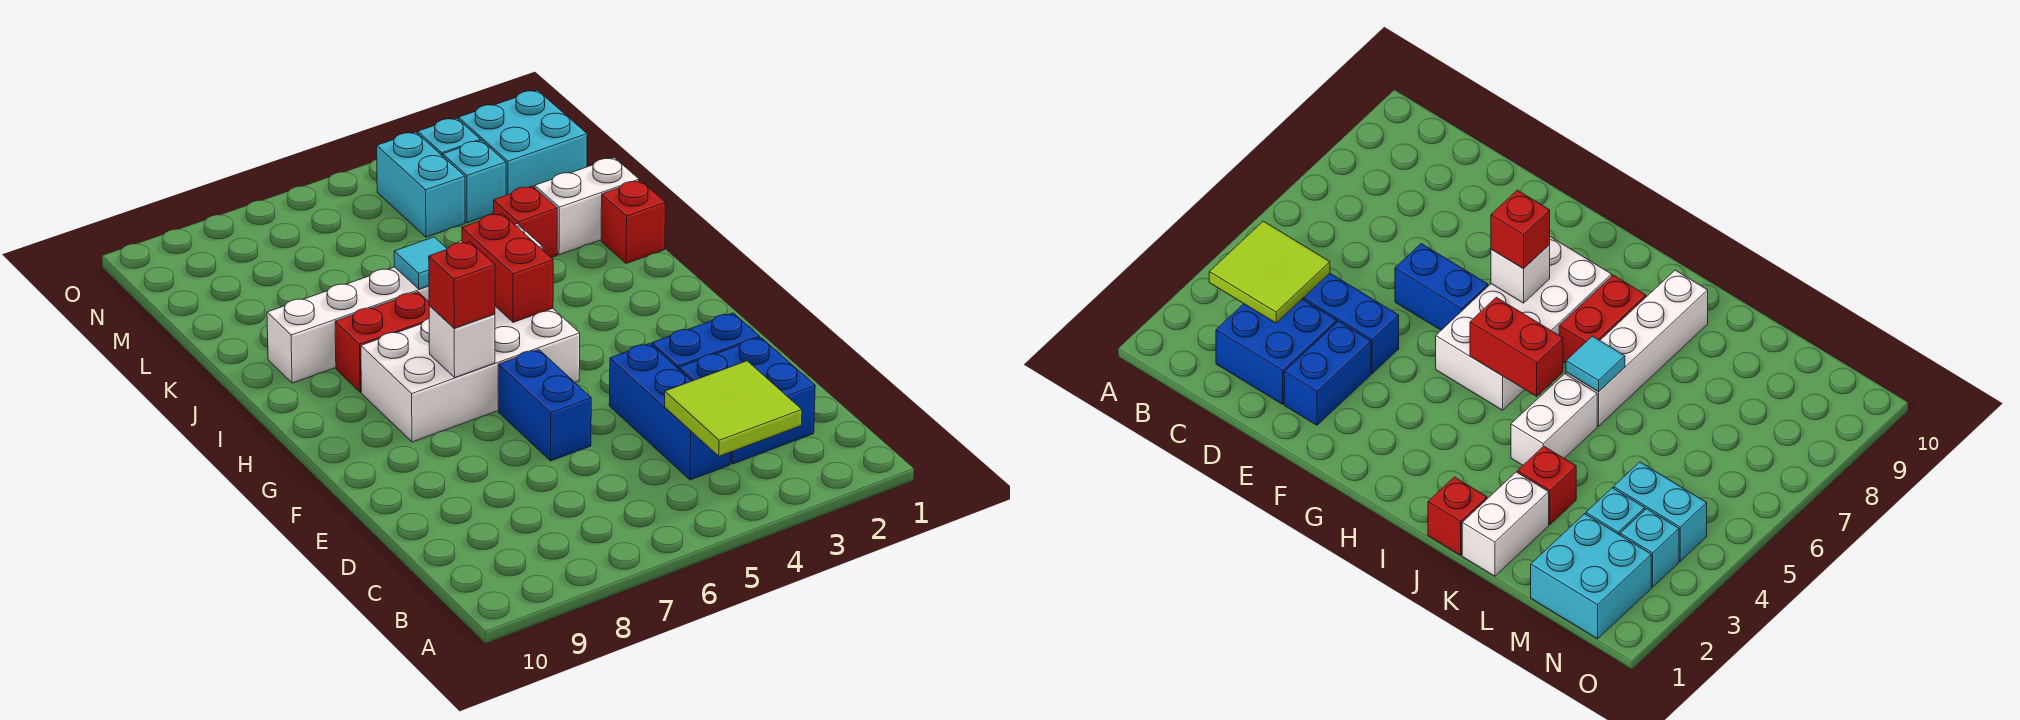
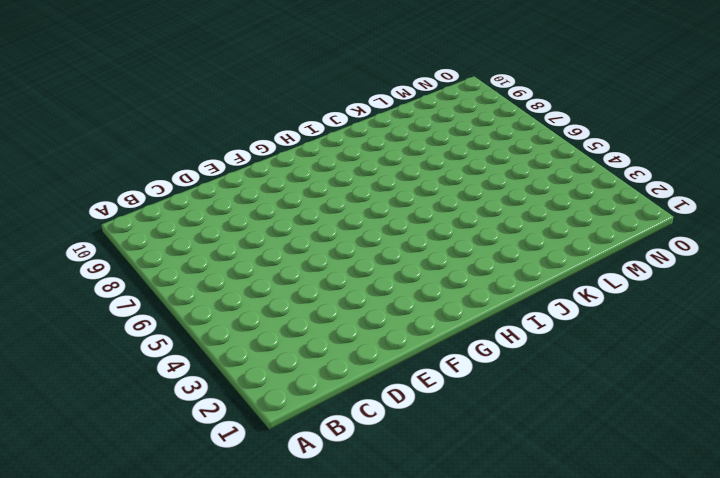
none -> blue 2x2 brick [679,337,815,464]
none -> blue 1x3 brick [609,343,730,480]
none -> blue 1x2 brick [652,313,759,369]

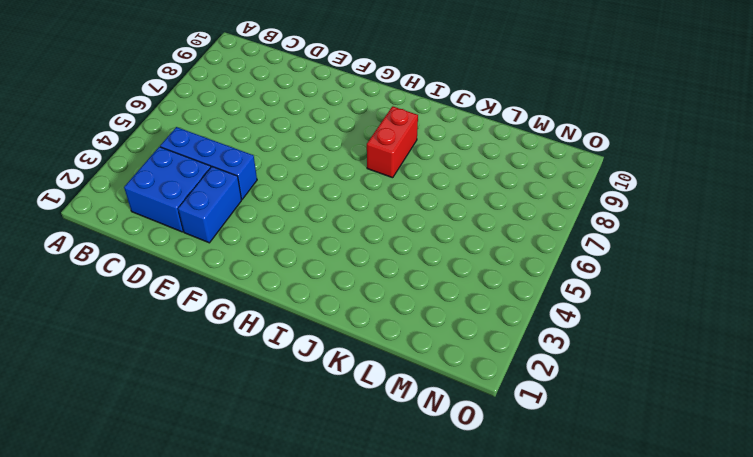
none -> blue 1x2 brick [498,349,591,461]
none -> white 2x4 brick [361,306,580,442]
none -> red 1x1 brick [601,180,665,263]

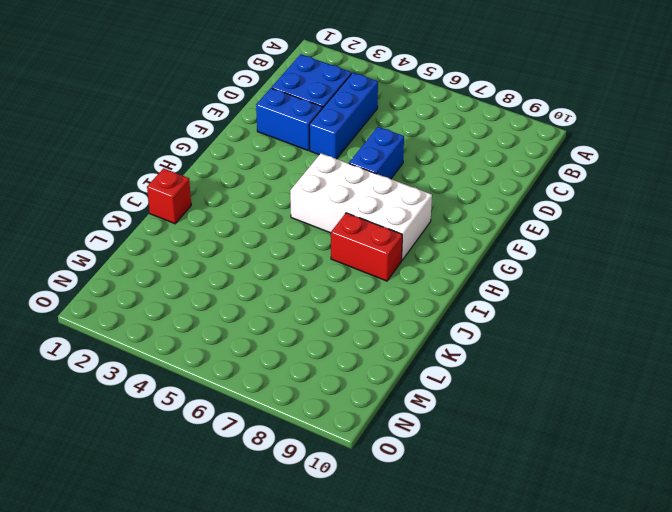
none -> white 1x2 brick [1511,374,1597,465]
none -> white 1x4 brick [267,267,429,383]
none -> white 1x2 brick [535,158,639,255]

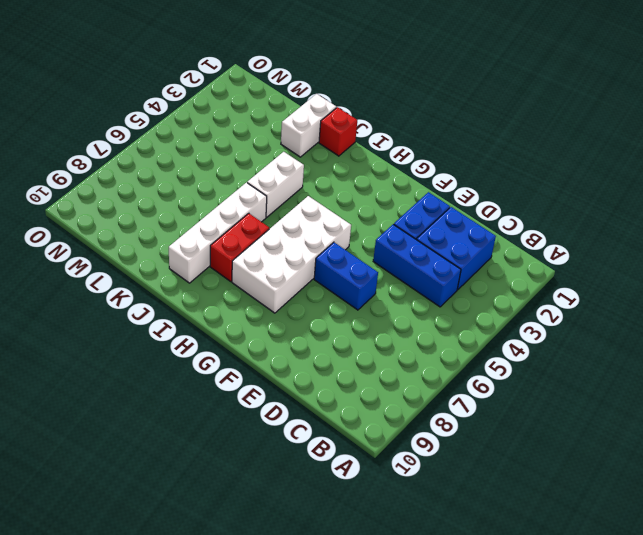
none -> red 1x1 brick [494,186,557,258]
none -> cyan 2x2 brick [458,90,587,195]
none -> cyan 1x1 brick [443,141,506,223]

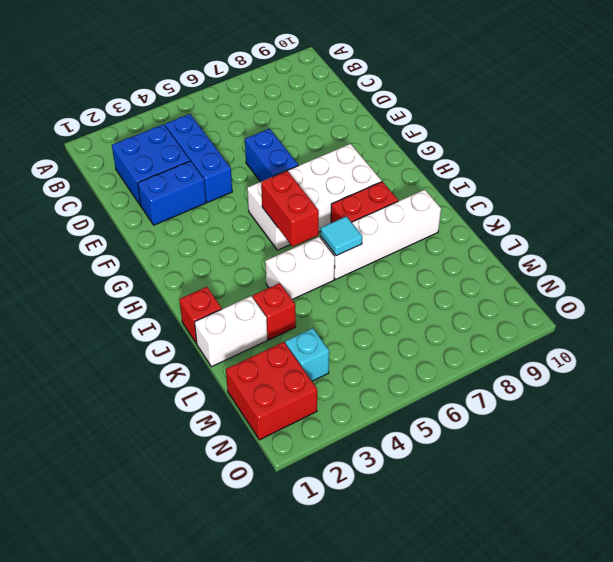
red 2x2 brick [226,342,317,440] -> cyan 2x2 brick [458,90,587,195]
none -> cyan 1x2 brick [377,132,465,237]
none -> cyan 1x1 brick [418,118,480,156]
none -> lime 2x2 tile [665,361,802,456]

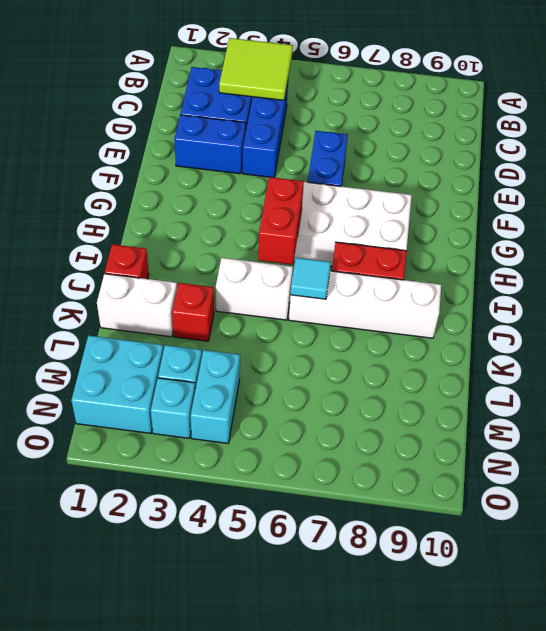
none -> white 1x1 brick [429,305,495,377]
none -> red 1x1 brick [429,242,495,328]

